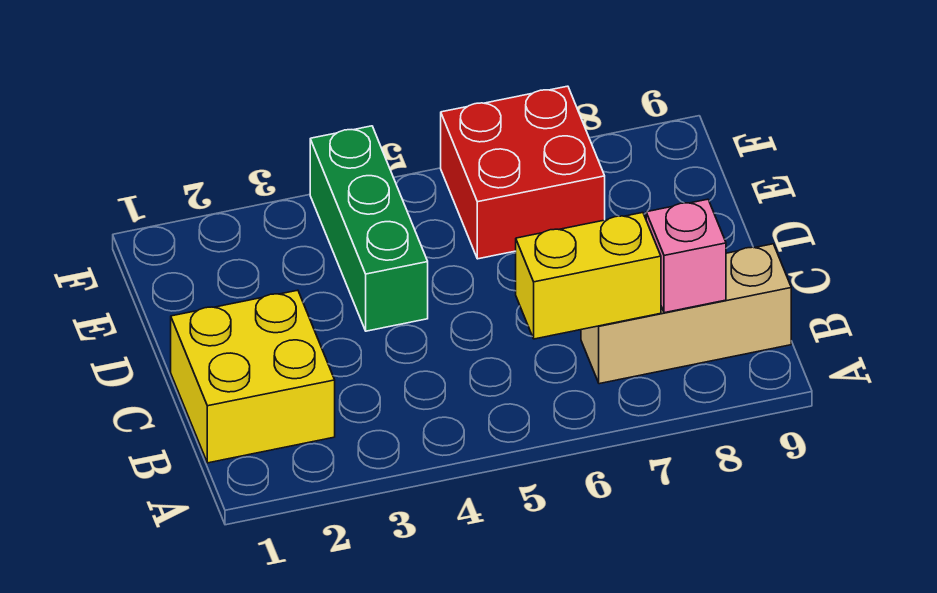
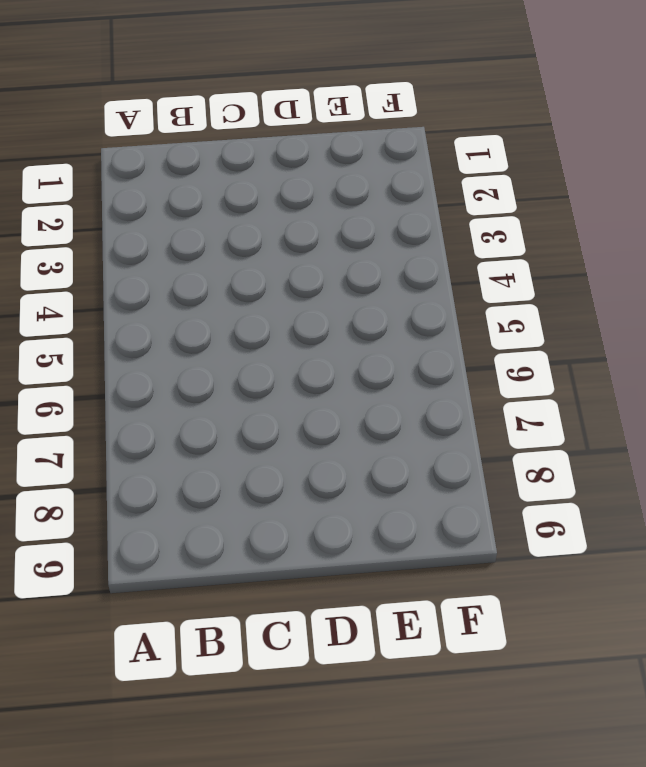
none -> yellow 2x2 brick [171,290,335,463]
none -> tan 1x3 brick [581,244,791,384]

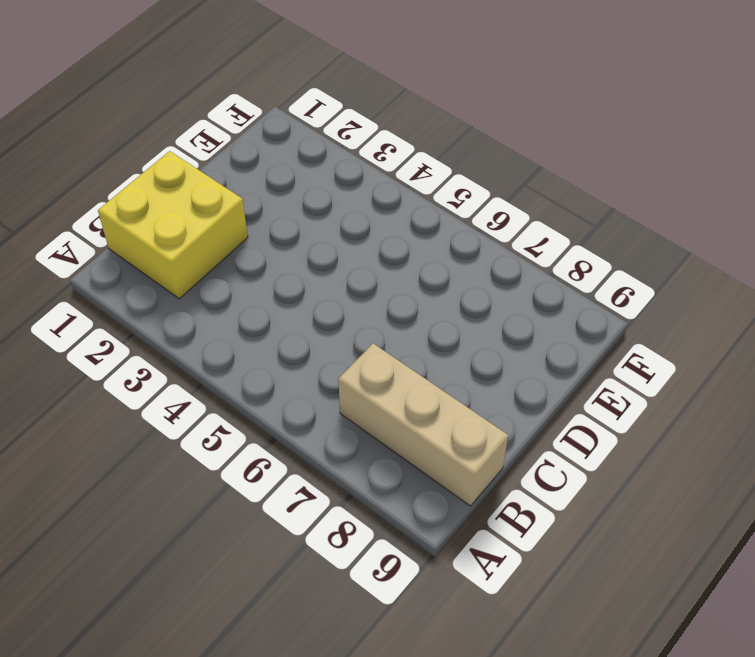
none -> green 1x3 brick [310,126,428,331]
none -> red 2x2 brick [441,86,605,259]

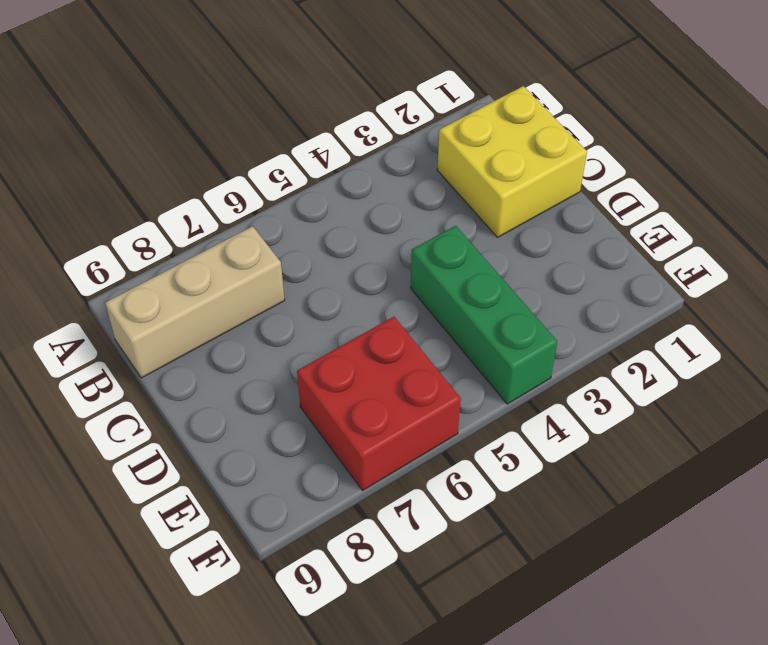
none -> yellow 1x2 brick [516,213,661,339]
none -> pink 1x1 brick [646,199,726,313]

